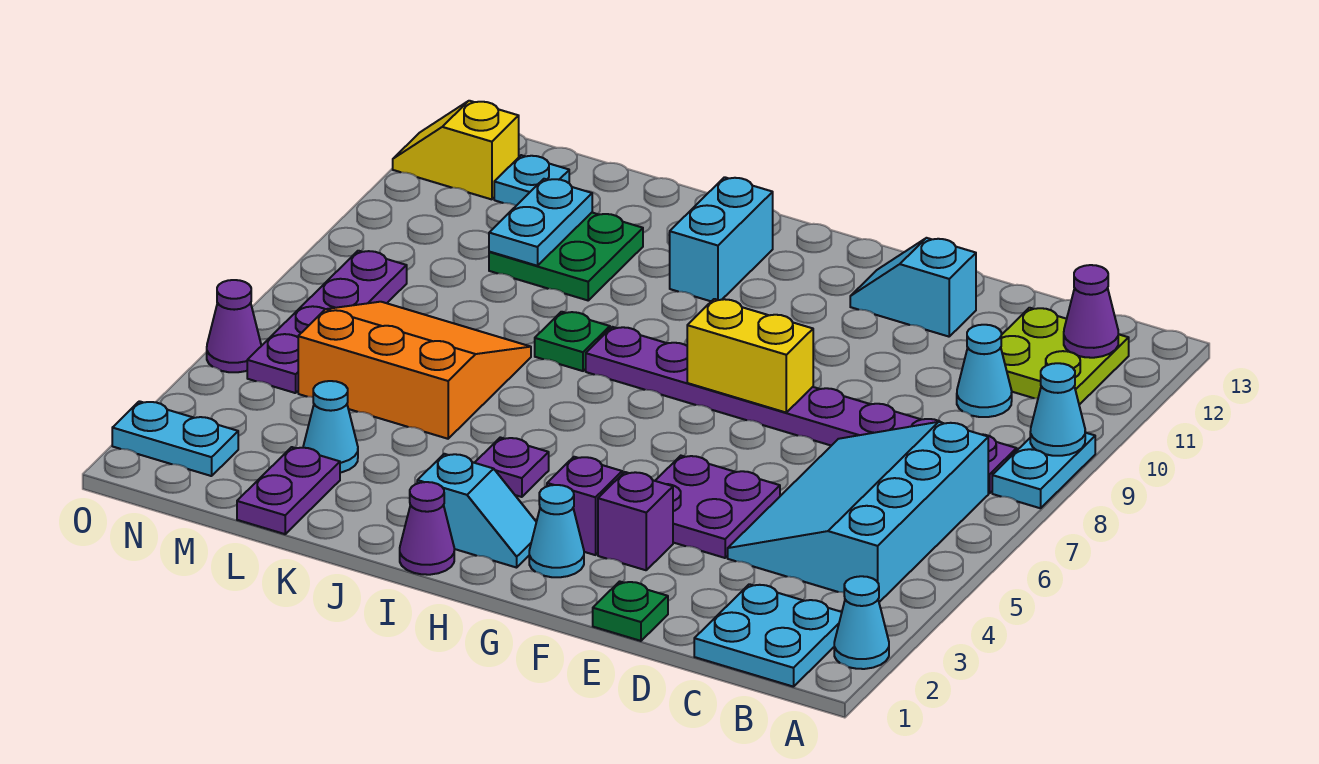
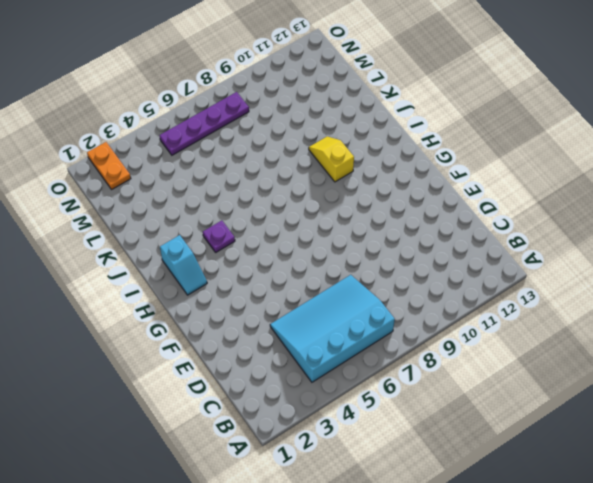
yellow 1x2 slope [309,136,354,182] -> yellow 1x2 slope moved to [393,101,519,199]
orange 1x2 plate [87,142,131,190] -> cyan 1x2 plate [112,401,238,476]
none -> cyan 1x1 cone [834,576,889,669]
none -> cyan 1x2 plate [992,433,1095,508]
none -> cyan 2x2 plate [694,584,842,687]
none -> purple 1x8 plate [586,327,1017,493]

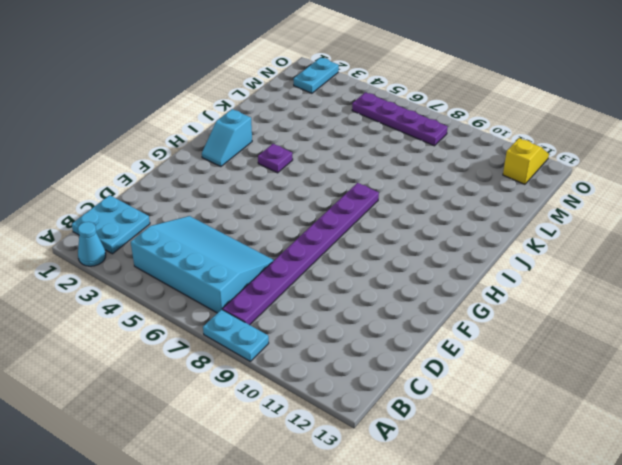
none -> lime 2x2 plate [1001,308,1129,405]
none -> cyan 1x1 cone [957,325,1012,417]
none -> green 1x1 plate [593,581,668,641]
none -> purple 2x2 plate [655,456,780,558]

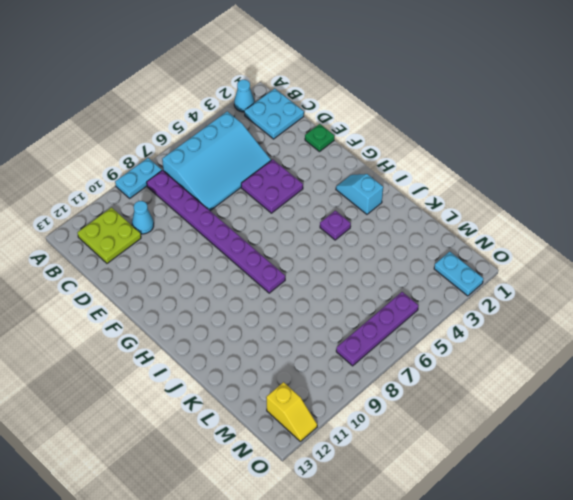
none -> cyan 1x2 slope [850,238,976,337]
none -> purple 1x1 brick [598,472,673,570]
none -> cyan 1x1 cone [529,485,584,577]
none -> purple 1x1 brick [547,457,622,555]

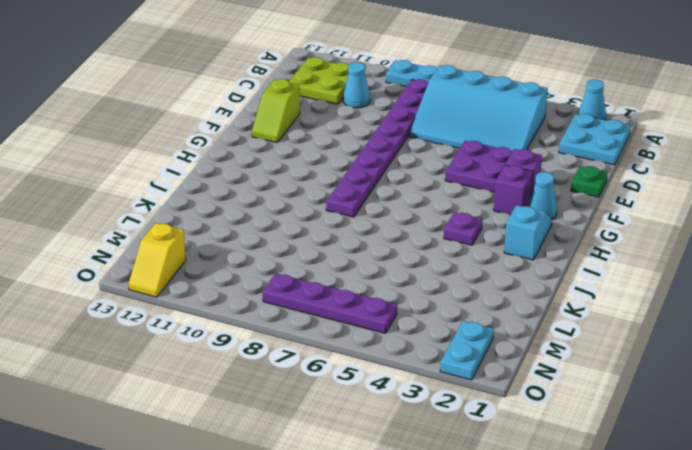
lime 1x2 slope [252,79,300,142] -> cyan 1x2 slope [850,238,976,337]
none -> purple 1x1 cone [400,482,454,575]
none -> cyan 1x2 brick [670,177,773,301]
none -> green 1x1 plate [535,312,610,371]
none -> orange 3x3 slope [298,302,531,439]

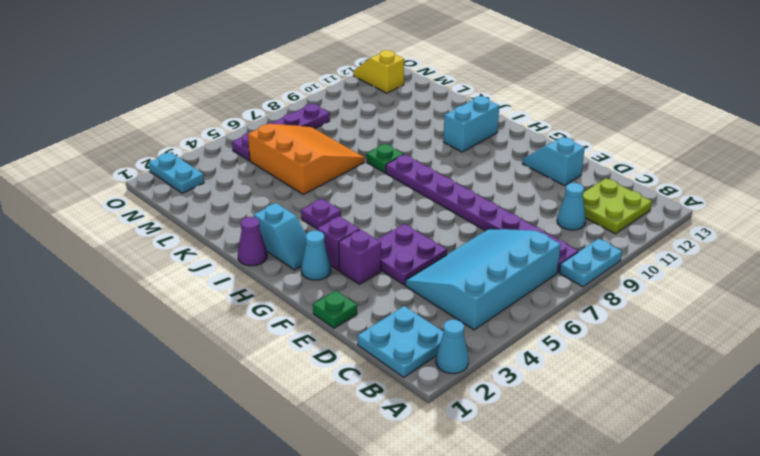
none -> green 2x2 plate [489,213,643,300]
none -> purple 1x2 plate [237,447,340,534]
none -> cyan 1x1 cone [303,381,358,472]
none -> cyan 1x1 plate [494,155,569,206]

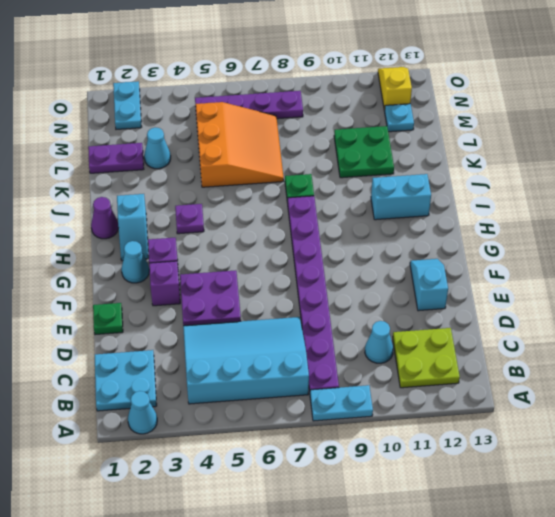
none -> purple 1x1 cone [207,280,261,372]
none -> cyan 1x1 cone [1030,363,1086,456]
none -> purple 1x1 cone [1064,265,1118,358]
none -> yellow 1x2 brick [687,299,813,412]

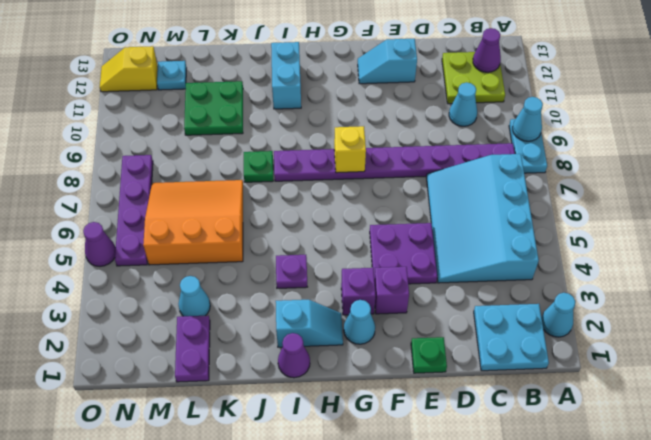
yellow 1x1 brick [334,126,366,173] -> yellow 1x2 brick [687,299,813,412]
none -> cyan 1x2 plate [112,401,238,476]
none -> cyan 1x2 plate [489,179,592,266]

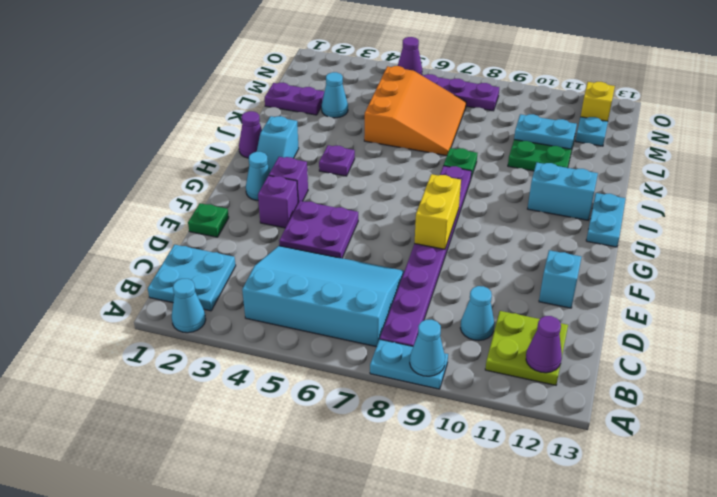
cyan 1x2 plate [586,193,626,247] -> cyan 1x2 plate moved to [112,401,238,476]

